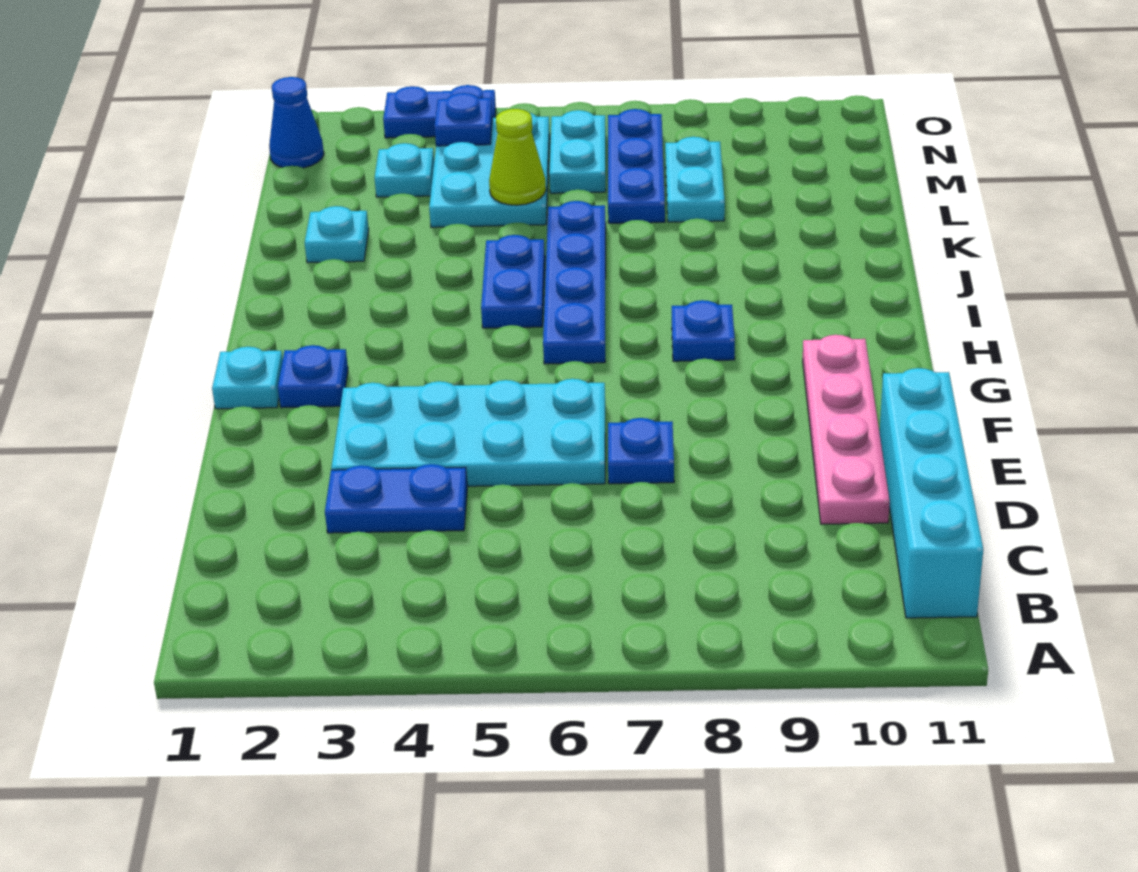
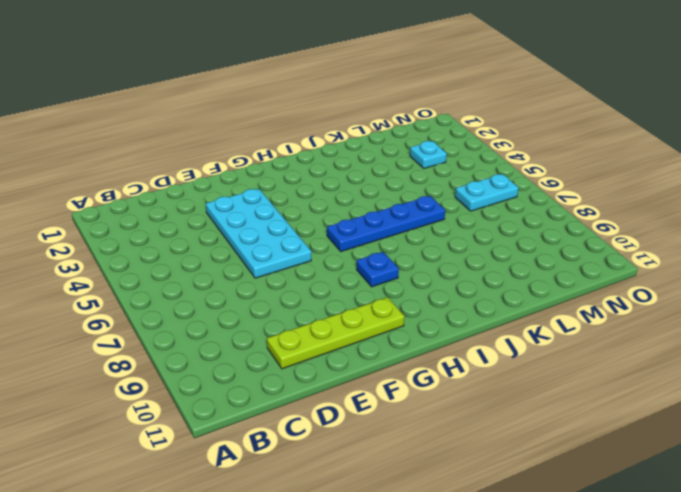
lime 1x4 plate [267,297,404,369] -> pink 1x4 plate [803,335,890,524]
none -> cyan 1x4 brick [880,368,983,618]
none -> blue 1x2 plate [325,464,467,533]
none -> blue 1x1 plate [608,418,674,484]

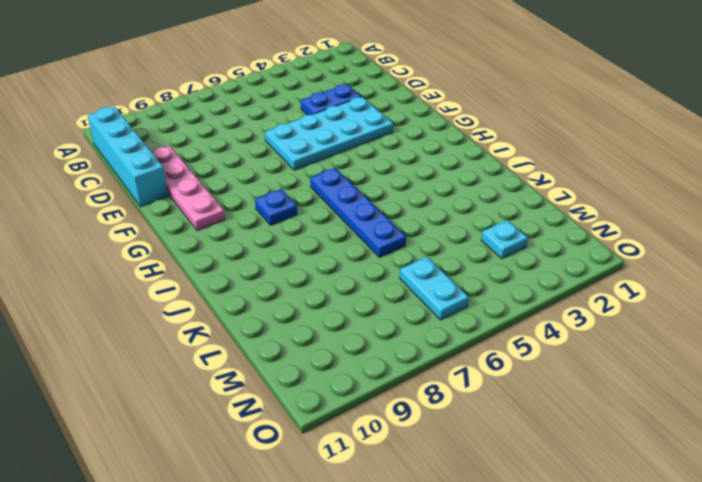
none -> blue 1x1 plate [608,418,674,484]
none -> cyan 1x1 plate [212,347,283,409]
none -> blue 1x1 plate [278,345,348,408]

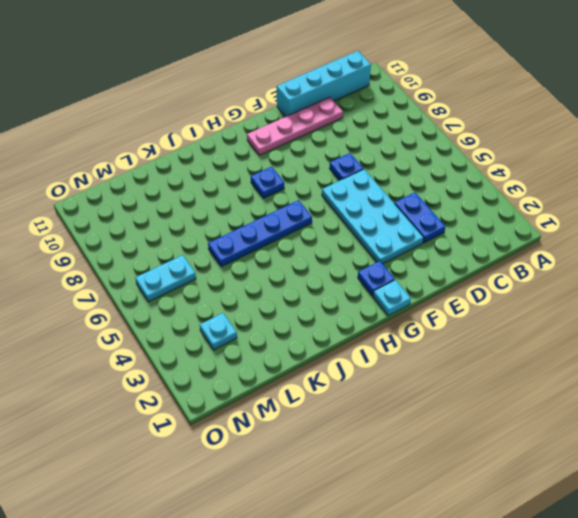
none -> blue 1x2 plate [481,235,545,328]
none -> cyan 1x1 plate [305,206,369,263]
none -> cyan 2x3 plate [429,113,550,227]

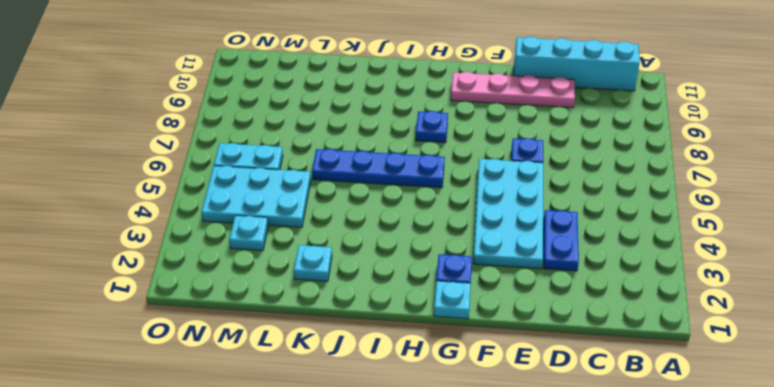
none -> blue 1x2 plate [481,235,545,328]
none -> blue 1x3 plate [608,109,665,223]
none -> cyan 1x2 plate [665,137,725,222]

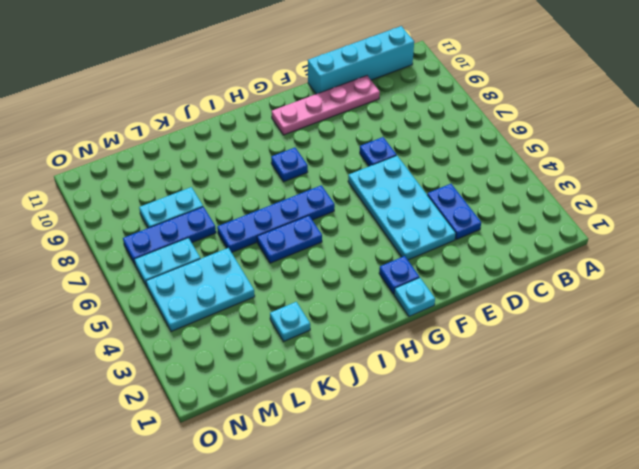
none -> cyan 1x1 plate [375,143,434,197]
none -> blue 1x1 cone [269,77,324,168]
none -> blue 1x2 plate [383,85,496,138]

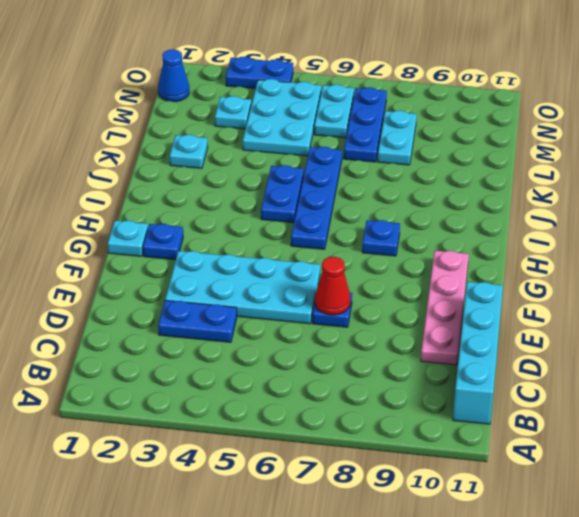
red 1x1 cone [315,257,350,315] -> none
none -> lime 1x1 cone [489,109,546,205]
none -> blue 1x1 plate [435,93,493,146]

